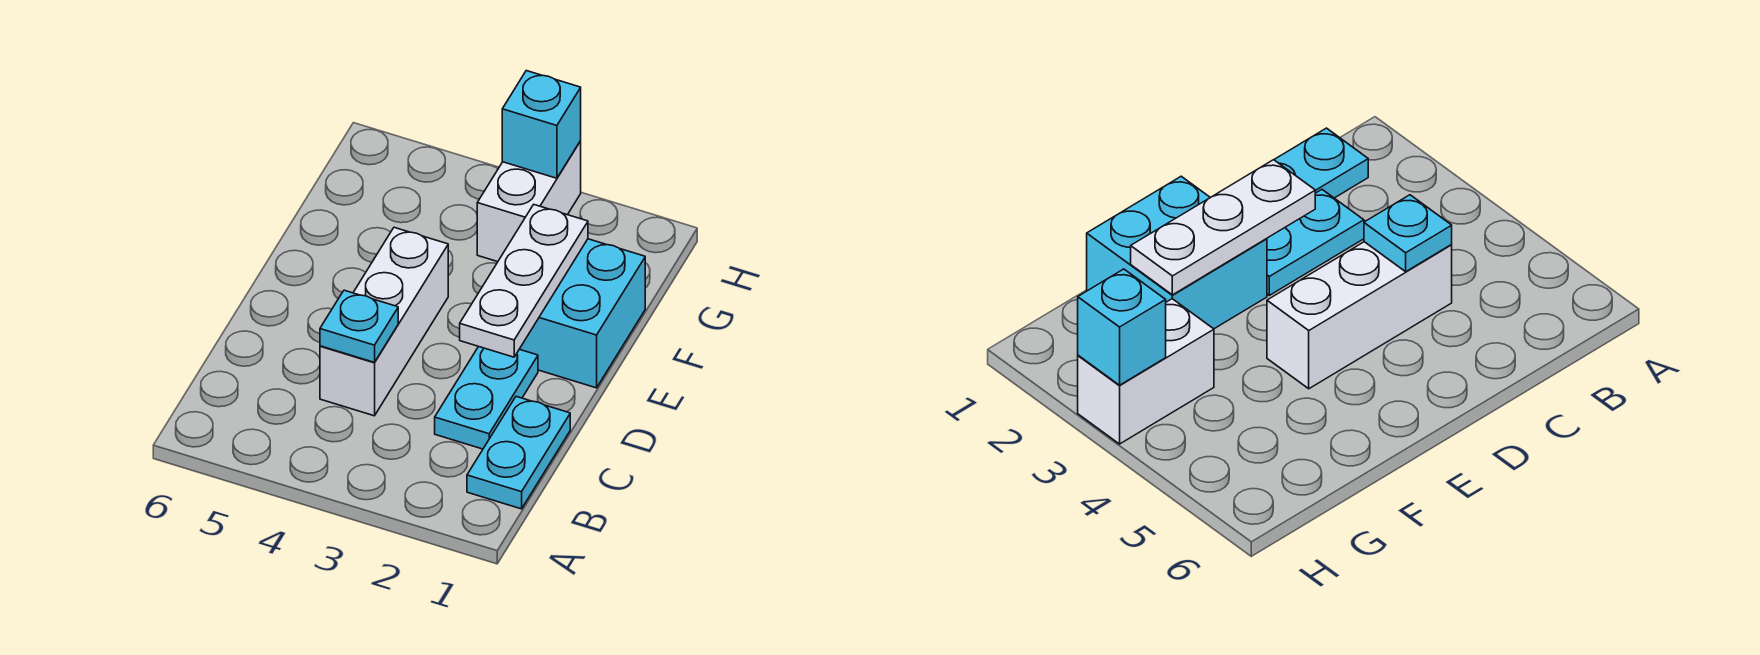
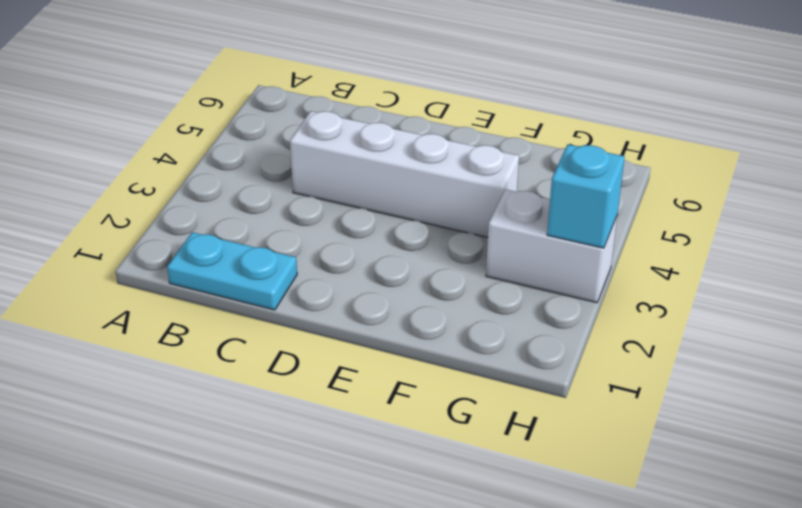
white 1x4 brick [290,111,519,237] -> white 1x3 brick [320,227,448,416]
none -> cyan 1x2 plate [435,347,538,449]
none -> cyan 2x2 brick [520,239,645,388]

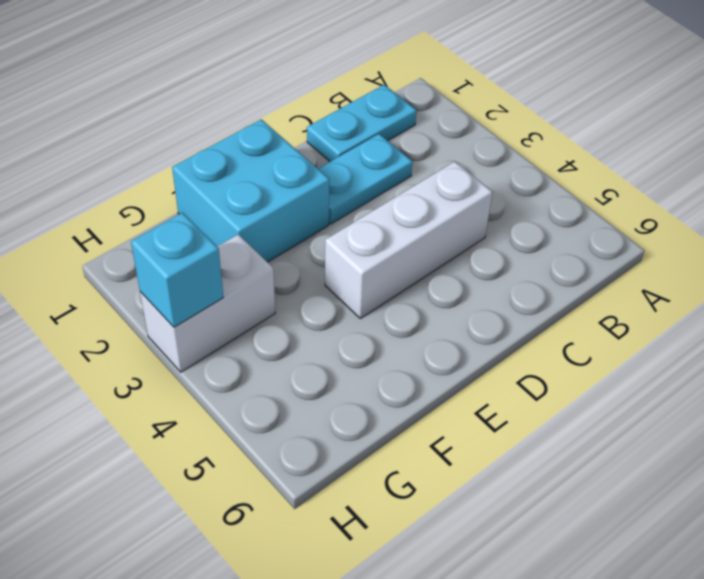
none -> cyan 1x1 plate [320,290,398,362]
none -> white 1x3 plate [460,205,588,357]

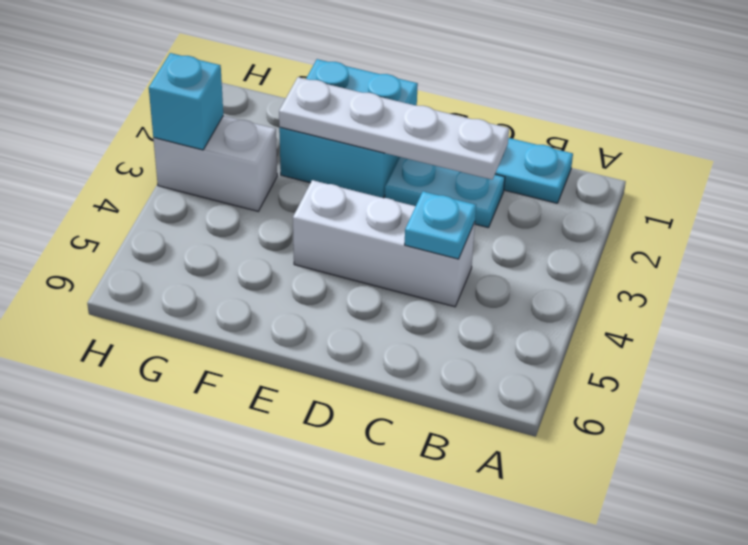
white 1x4 plate [279,77,509,180] -> white 1x3 plate [460,205,588,357]

